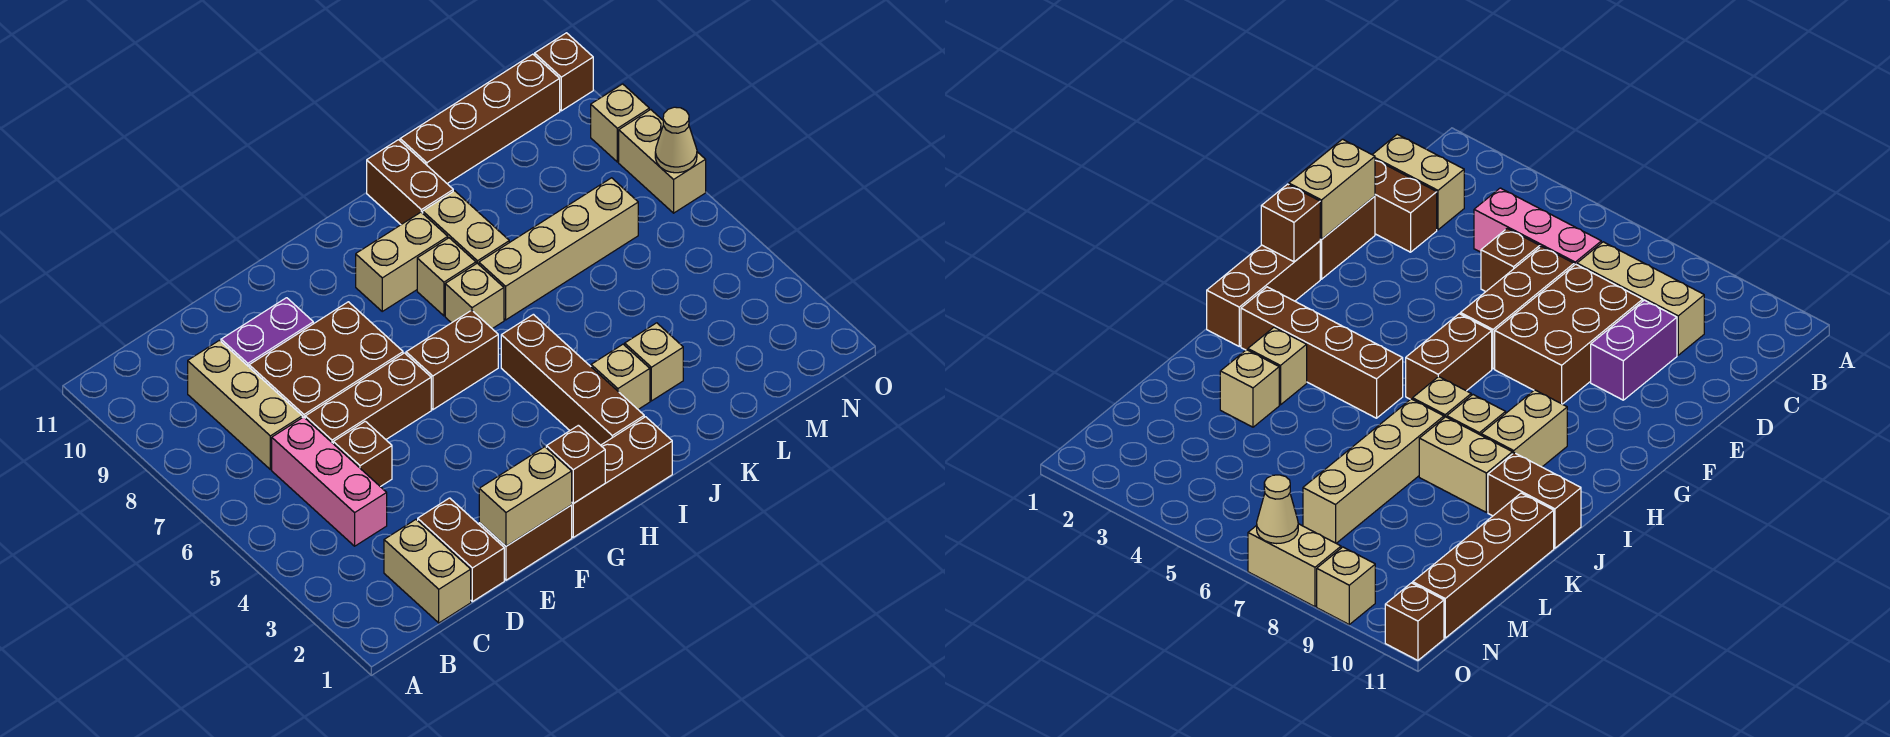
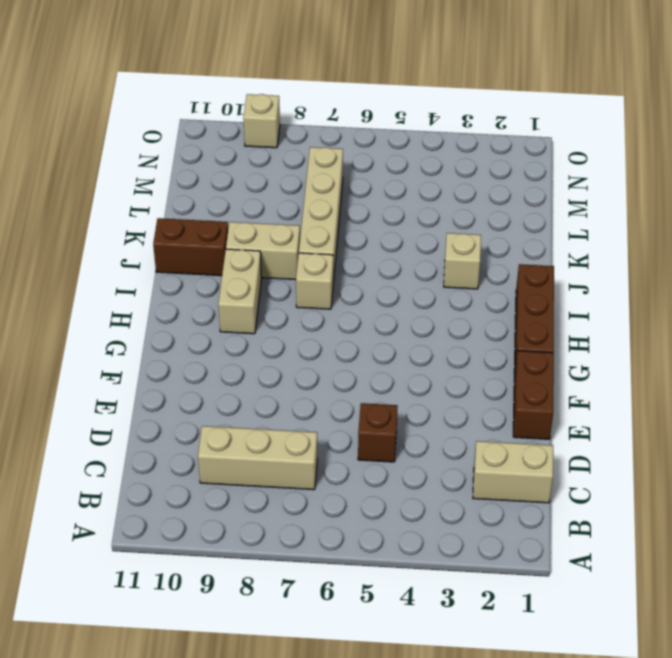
none -> pink 1x3 brick [272,417,387,546]
none -> brown 1x2 brick [418,498,504,602]
none -> brown 1x3 brick [305,353,431,443]

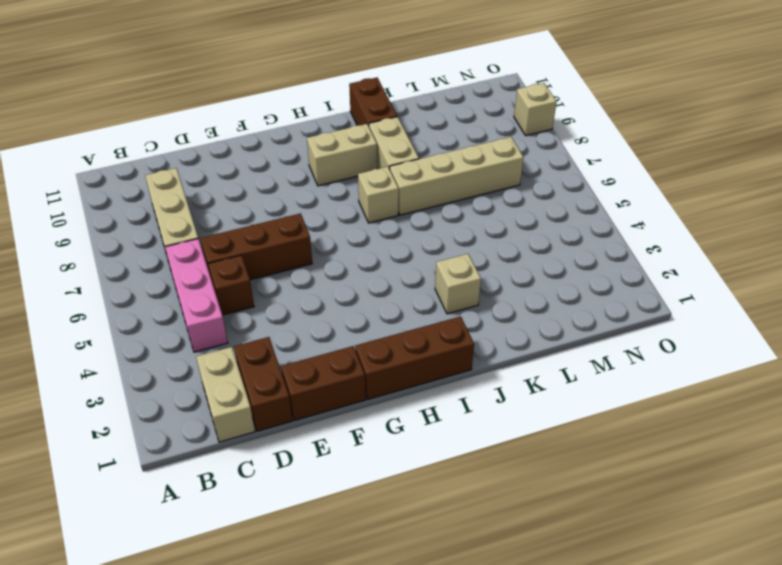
none -> brown 2x3 brick [249,302,403,418]
none -> purple 1x2 brick [221,298,313,367]
none -> brown 1x2 brick [406,310,498,410]

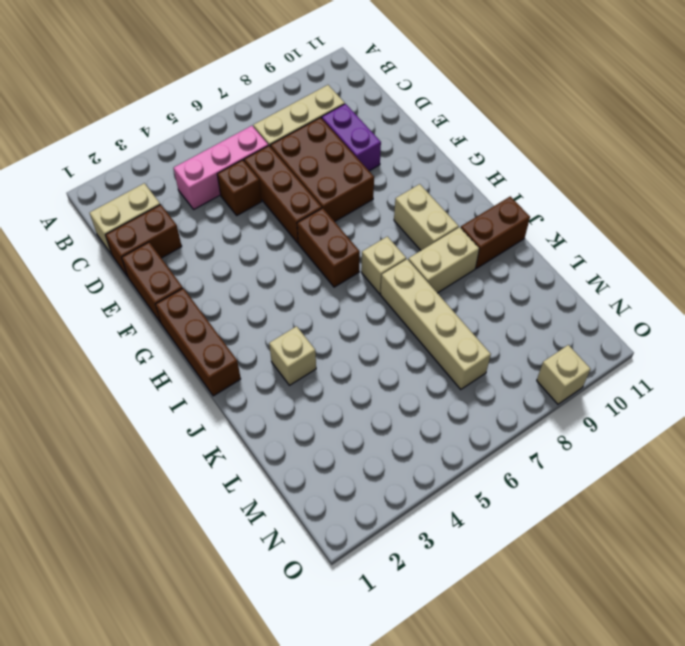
none -> brown 1x4 brick [501,314,644,445]
none -> tan 1x1 brick [417,238,476,316]
none -> tan 1x1 brick [625,323,683,401]

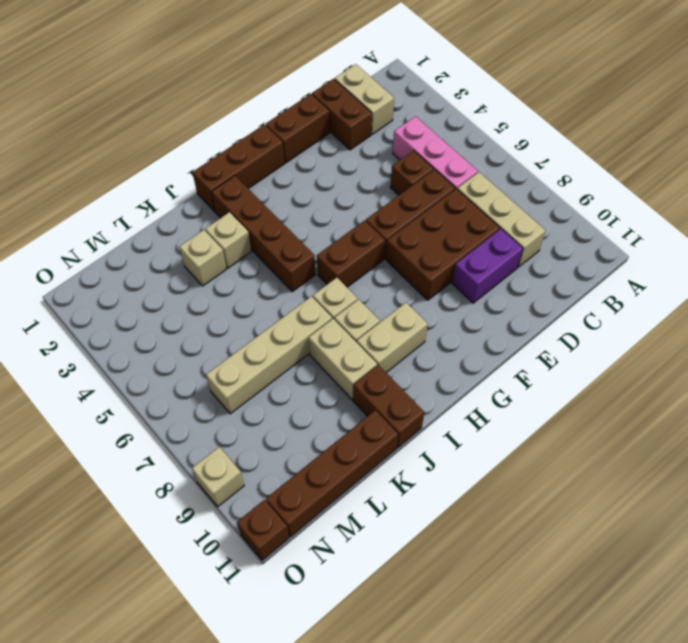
none -> tan 1x2 brick [619,110,706,213]
none -> tan 1x2 brick [479,447,572,546]
none -> brown 1x1 brick [546,425,605,503]

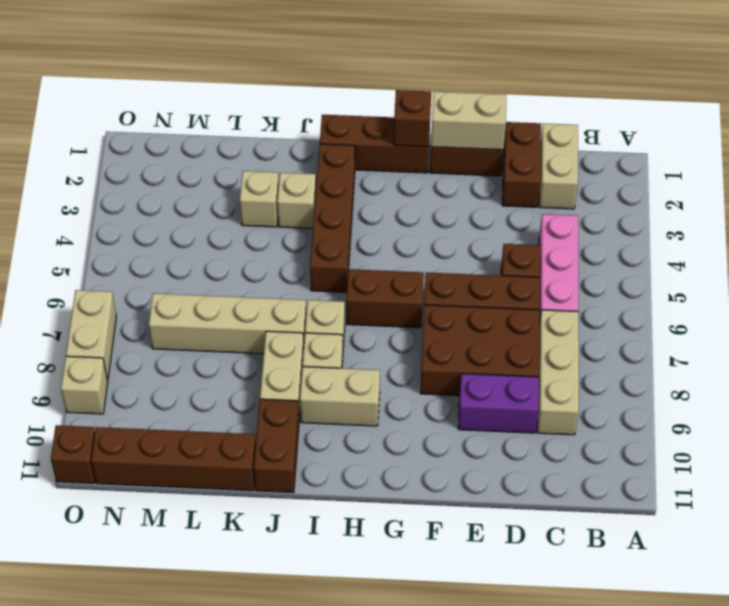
none -> tan 1x1 cone [655,107,697,173]

